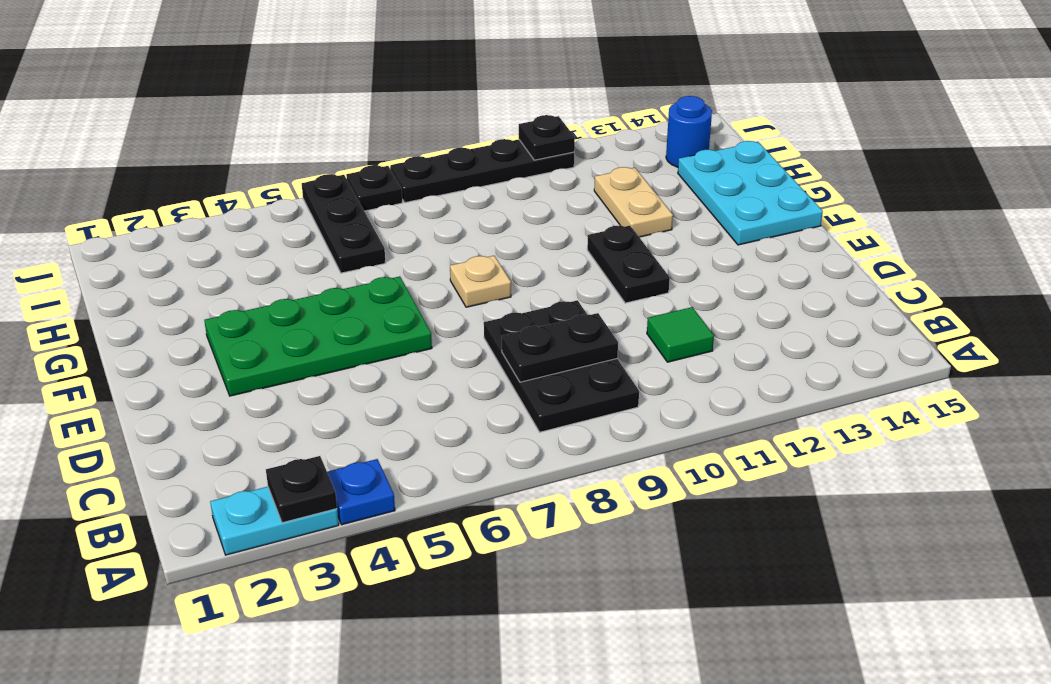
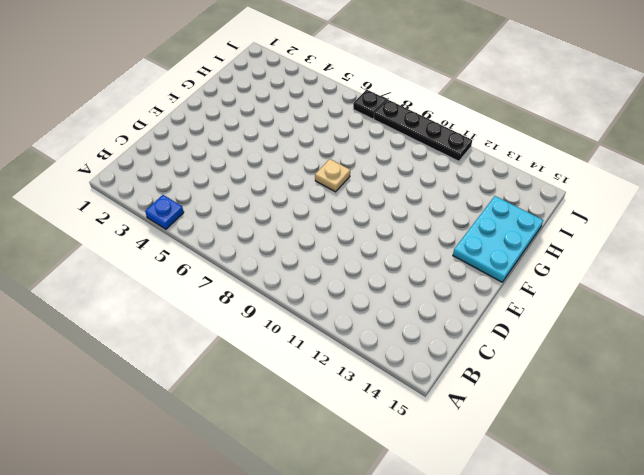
none -> cyan 1x2 plate [210,487,339,555]
none -> black 2x3 plate [484,300,639,432]
none -> green 1x1 tile [647,307,714,362]

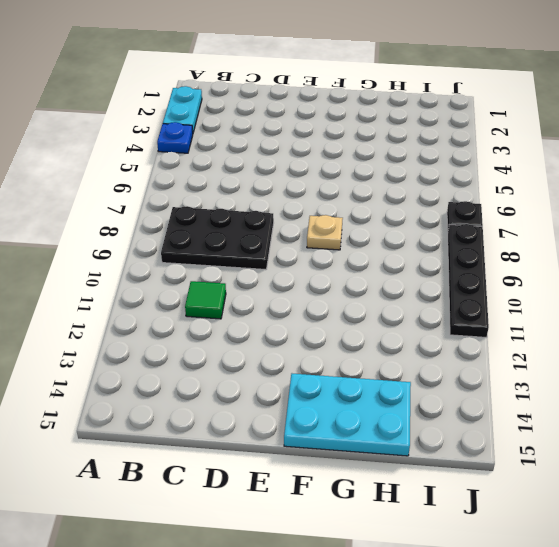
none -> green 2x4 plate [204,276,432,396]
none -> black 1x2 plate [587,226,670,303]
none -> tan 1x2 plate [594,167,673,237]

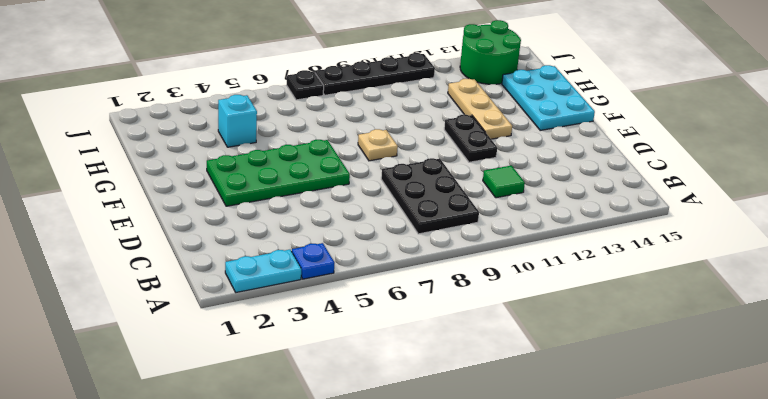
tan 1x3 plate [448,79,512,139] -> tan 1x2 plate [594,167,673,237]
cyan 1x1 brick [218,95,257,147] -> none
green 2x2 round brick [460,20,521,84] -> blue 1x1 round brick [666,96,712,167]
none -> black 1x3 plate [302,174,385,273]
none -> black 1x1 plate [266,456,337,523]
none -> black 1x2 plate [502,313,618,382]

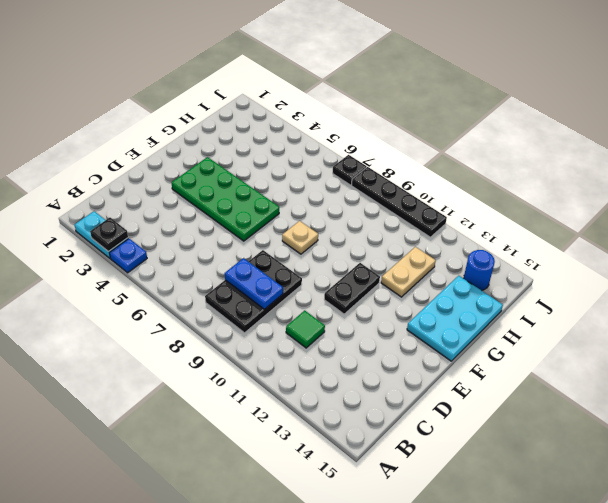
blue 1x2 plate [225,258,283,309] -> black 1x2 plate [502,313,618,382]
none -> black 1x3 plate [302,174,385,273]
none -> black 1x1 plate [519,115,575,160]

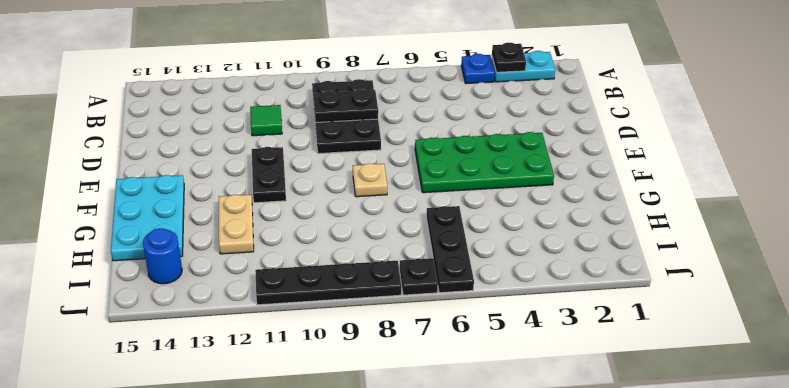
none -> black 1x1 plate [519,115,575,160]

